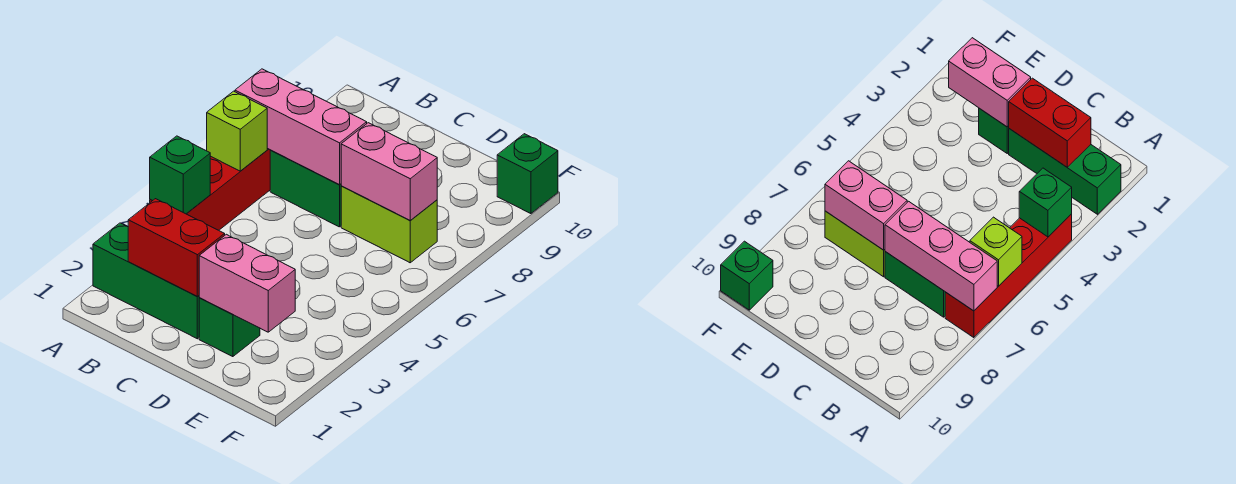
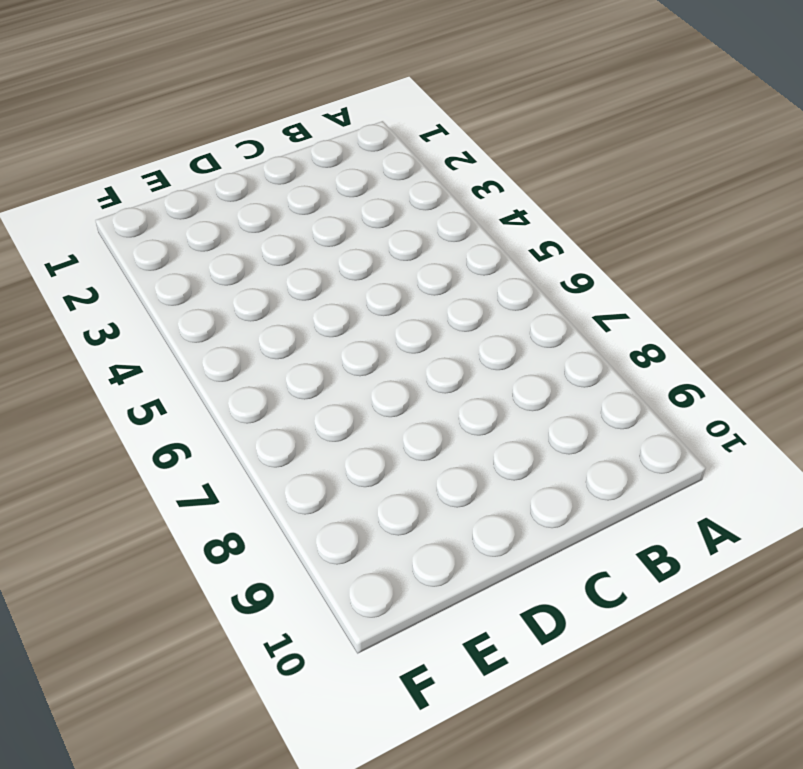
none -> green 1x3 brick [93,223,199,339]
none -> red 1x4 brick [150,148,270,230]
none -> green 1x2 brick [270,150,341,227]

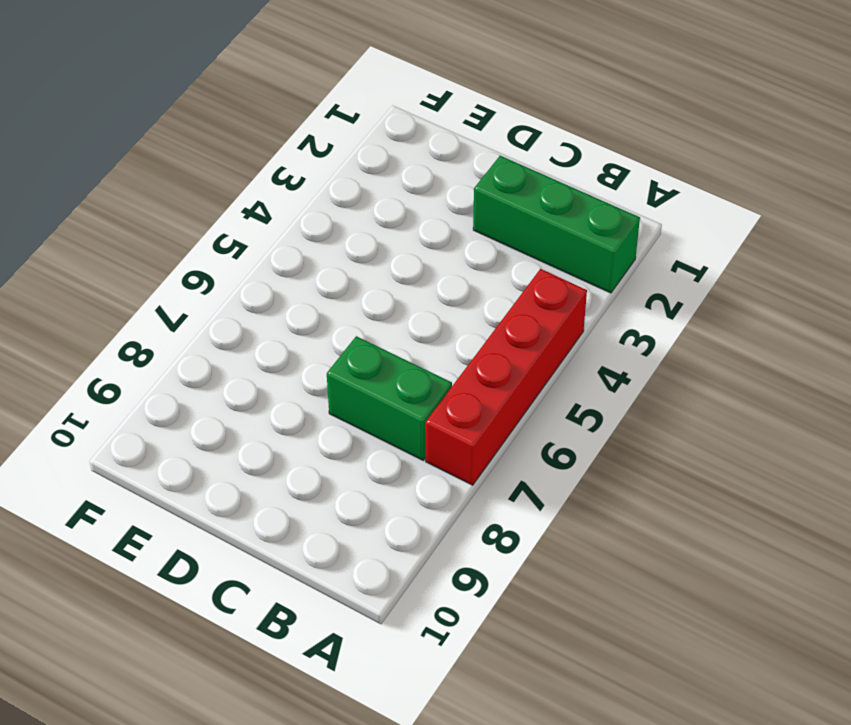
none -> green 1x1 brick [199,298,260,357]
none -> lime 1x2 brick [341,186,437,263]
none -> green 1x1 brick [497,134,558,214]

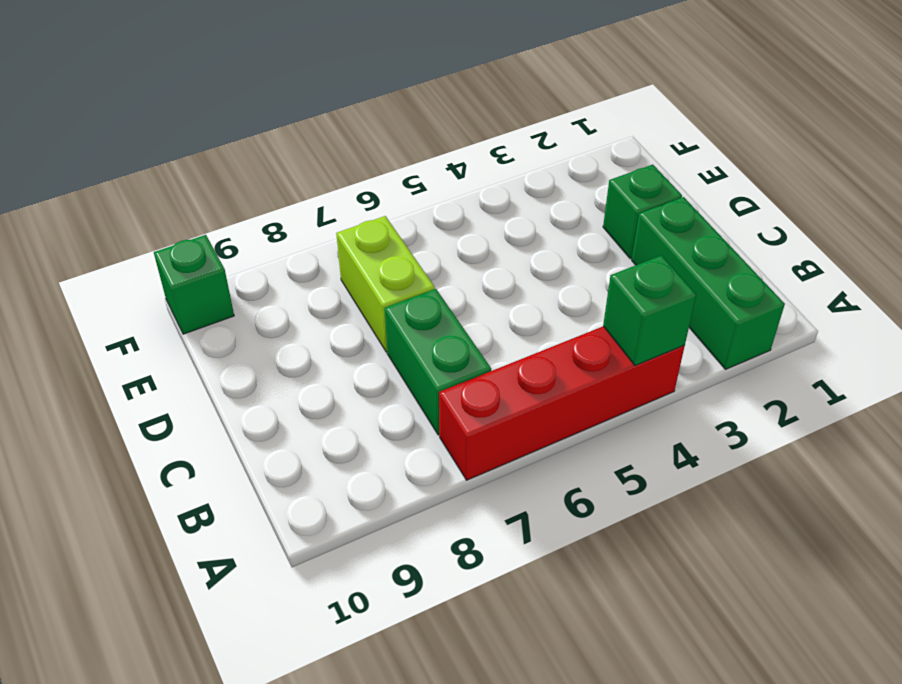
none -> lime 1x1 brick [207,91,267,171]
none -> pink 1x3 brick [235,69,367,185]
none -> red 1x2 brick [128,199,225,296]

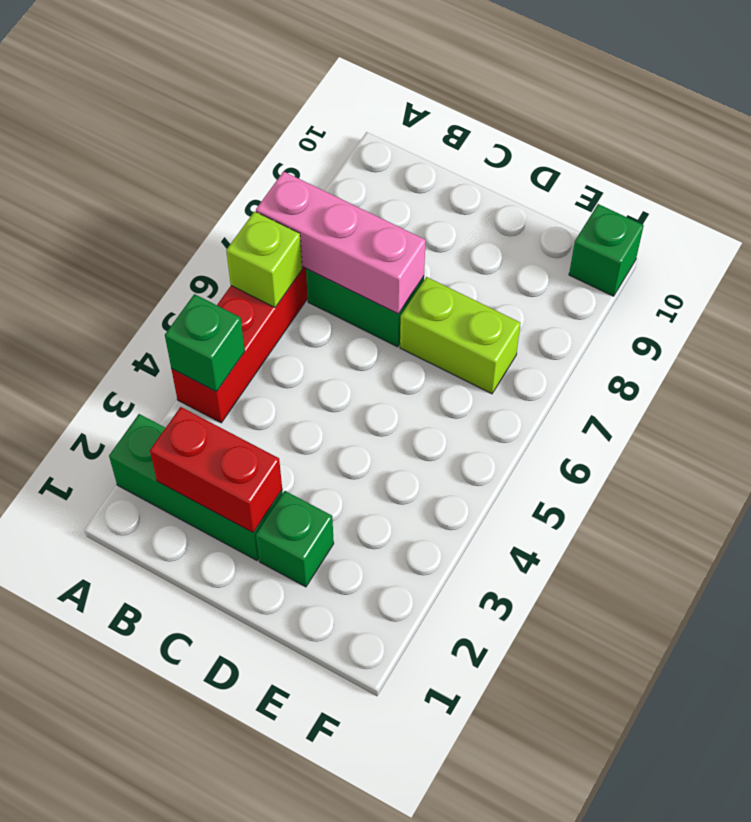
none -> pink 1x2 brick [199,234,295,332]
none -> pink 1x2 brick [341,123,437,221]

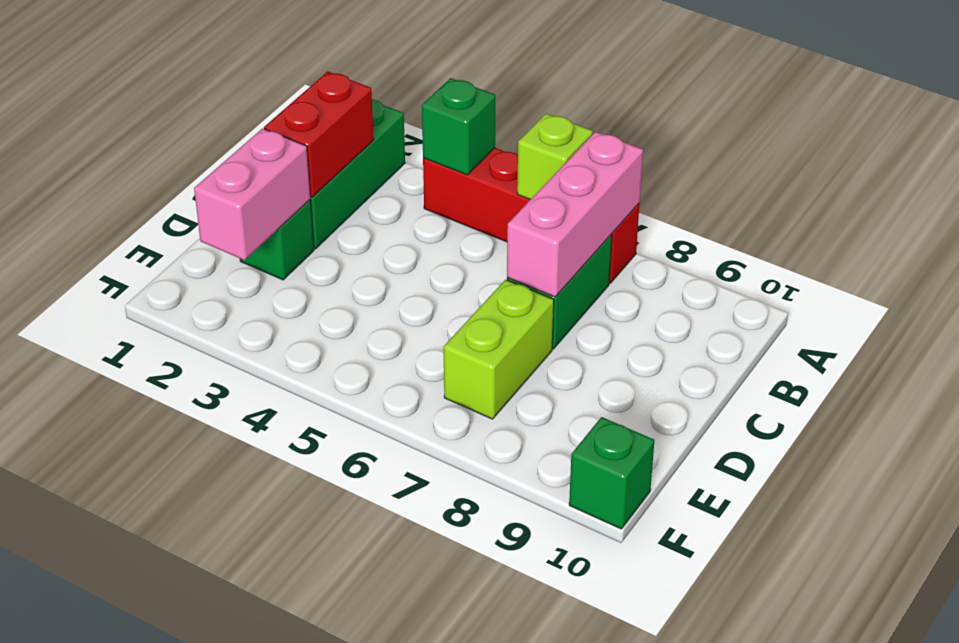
none -> pink 1x2 brick [341,123,437,221]

